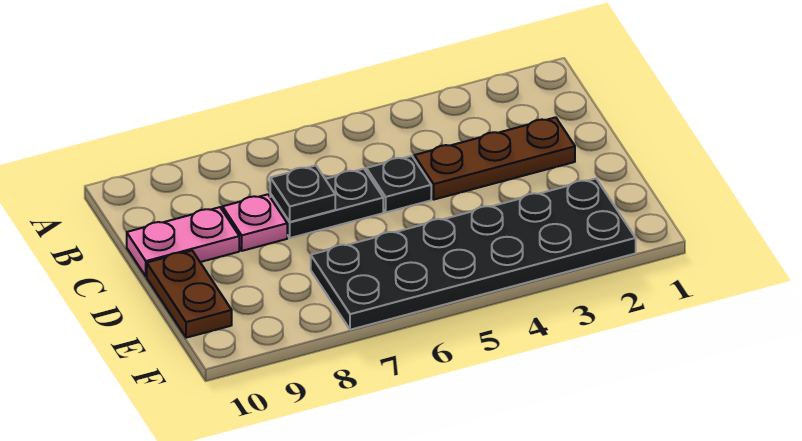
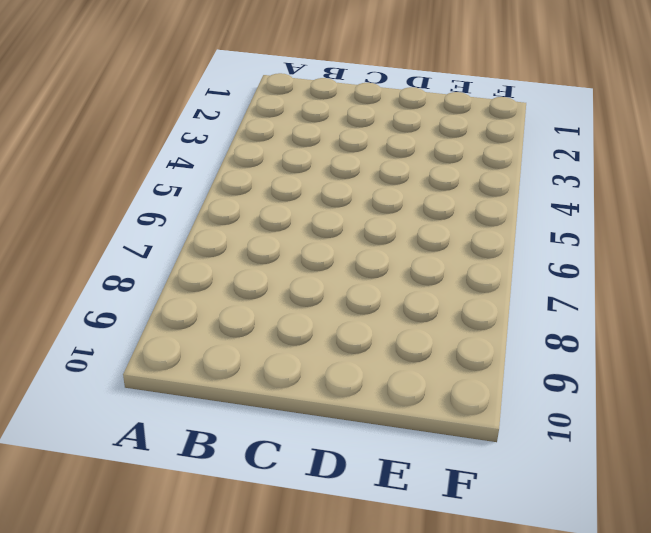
none -> brown 1x3 plate [414,117,575,199]
none -> black 1x1 plate [366,156,431,212]

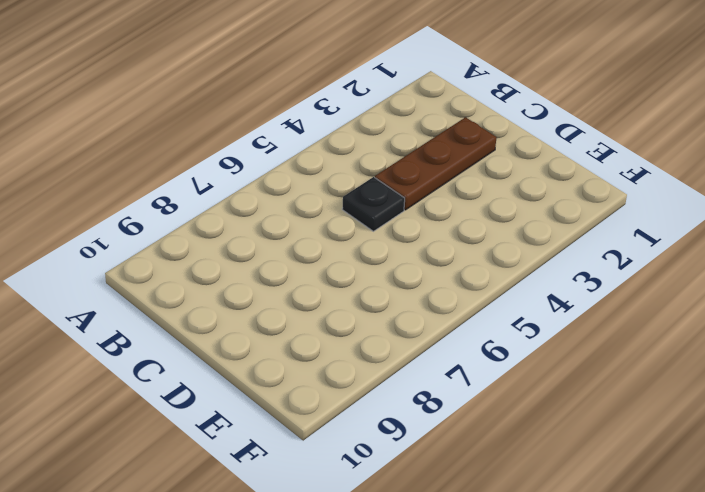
none -> black 1x2 plate [270,169,383,238]
none -> pink 1x1 plate [222,194,287,251]

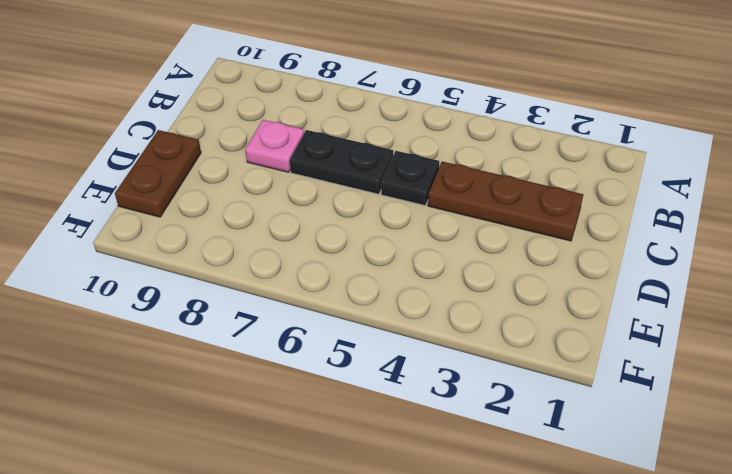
none -> pink 1x2 plate [127,207,239,277]
none -> black 2x6 plate [311,179,636,330]

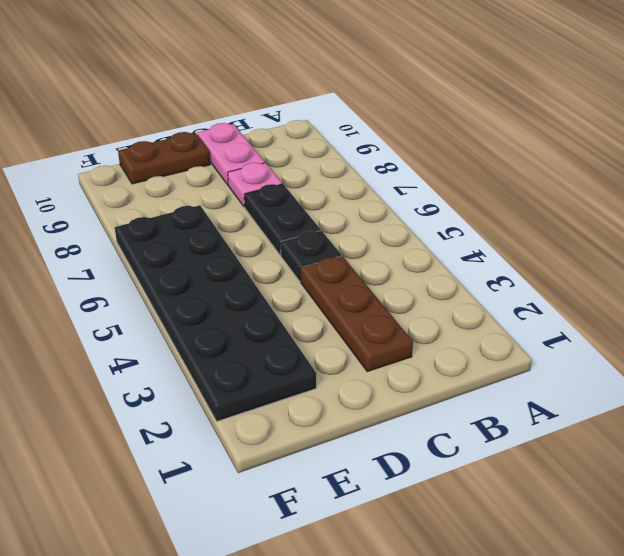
none -> black 1x1 plate [270,165,335,222]

